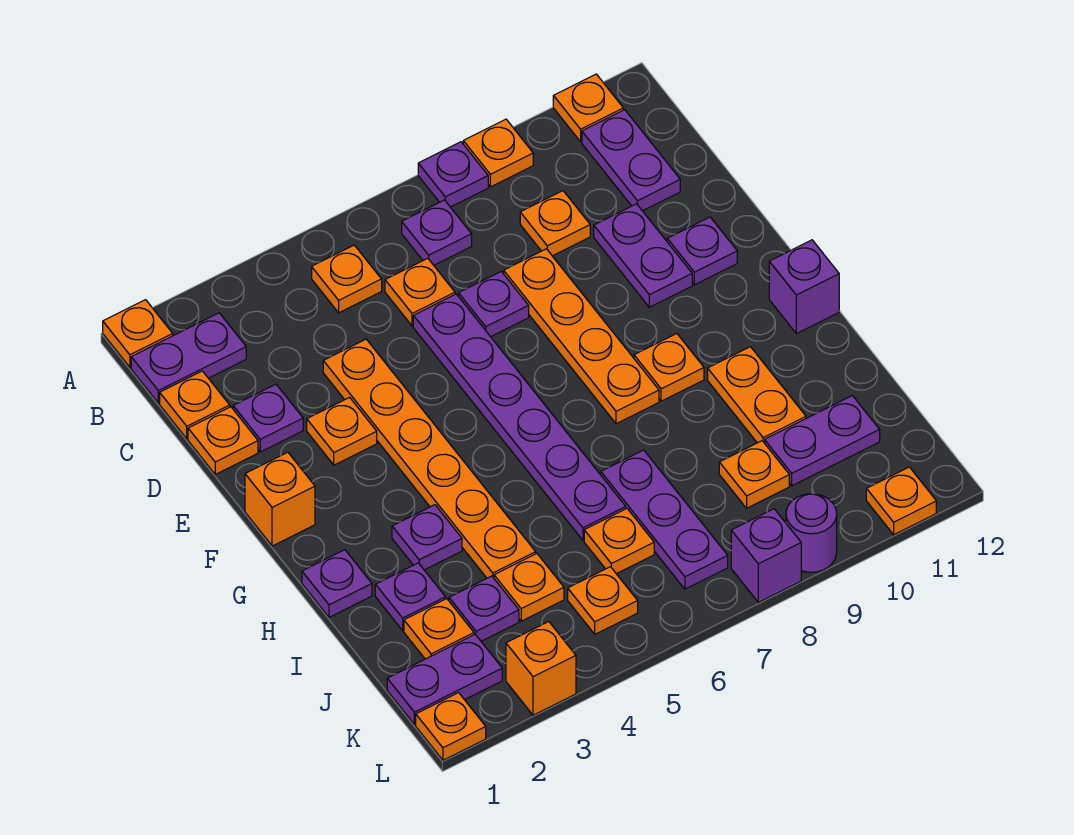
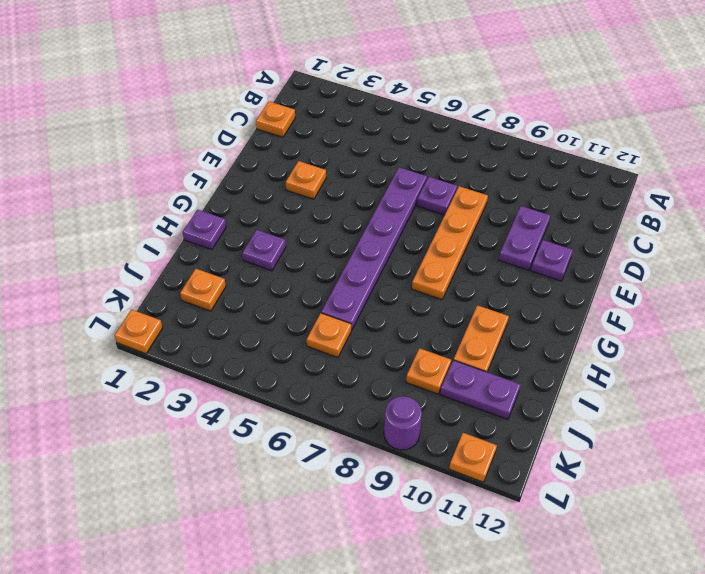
none -> orange 1x1 plate [103,300,173,367]
none -> purple 1x1 plate [418,142,488,207]
none -> orange 1x1 plate [463,119,533,187]
none -> orange 1x1 plate [553,74,623,142]

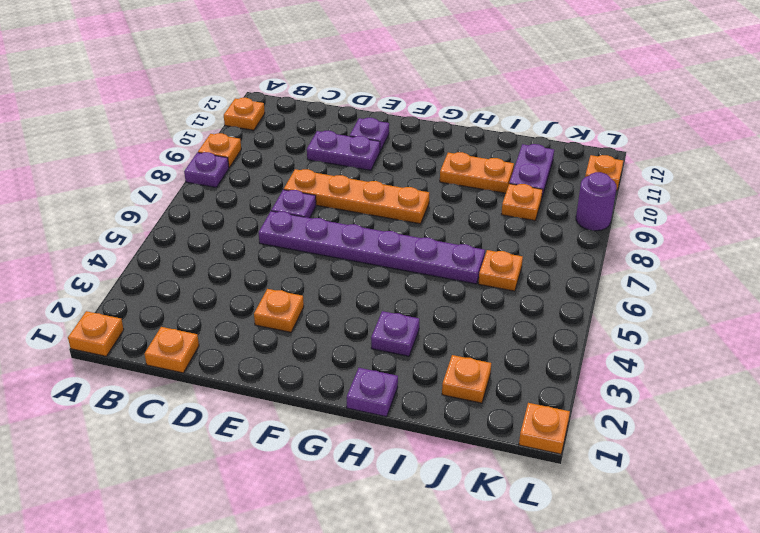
none -> purple 1x2 plate [131,313,246,403]
none -> orange 1x1 plate [312,245,382,313]
none -> purple 1x1 plate [402,200,472,265]
none -> purple 1x2 plate [582,110,680,211]

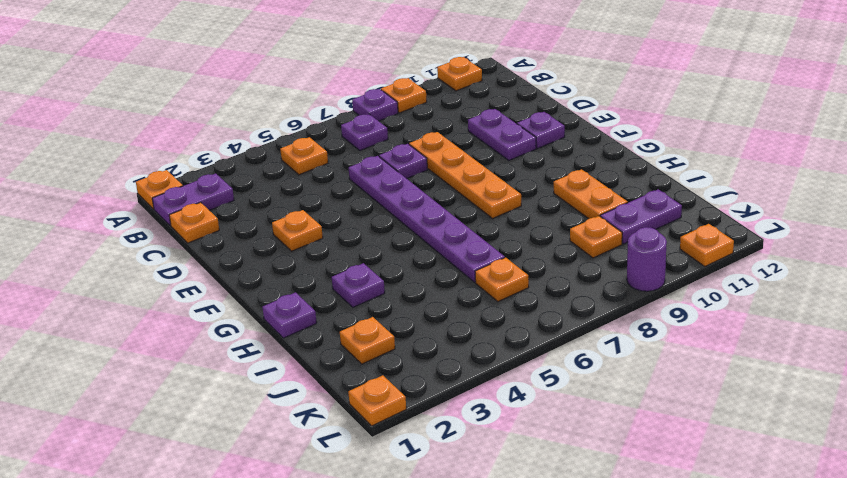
none -> purple 1x2 plate [582,110,680,211]
none -> orange 1x1 plate [385,258,455,326]
none -> orange 1x1 plate [520,191,590,256]
none -> orange 1x1 plate [188,407,258,474]

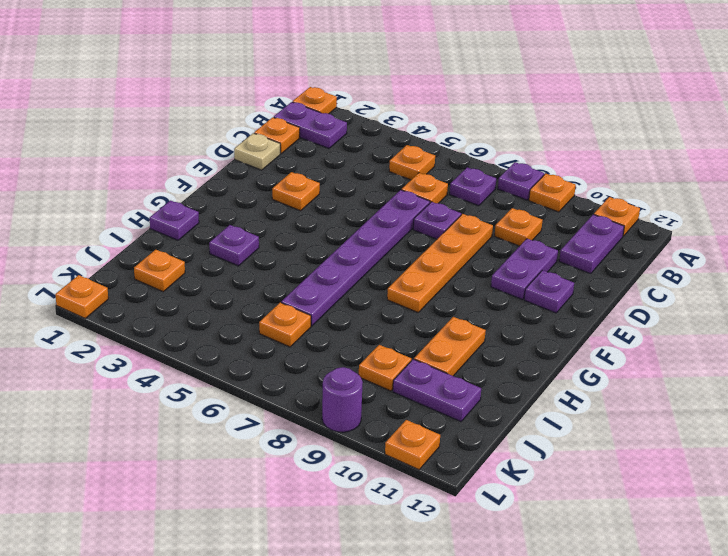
tan 1x1 plate [234,133,280,170] -> orange 1x1 plate [188,407,258,474]
none -> purple 1x1 plate [233,384,303,452]
none -> orange 1x6 plate [323,339,536,578]
none -> orange 1x1 brick [245,452,315,546]
none -> orange 1x1 plate [634,334,704,401]

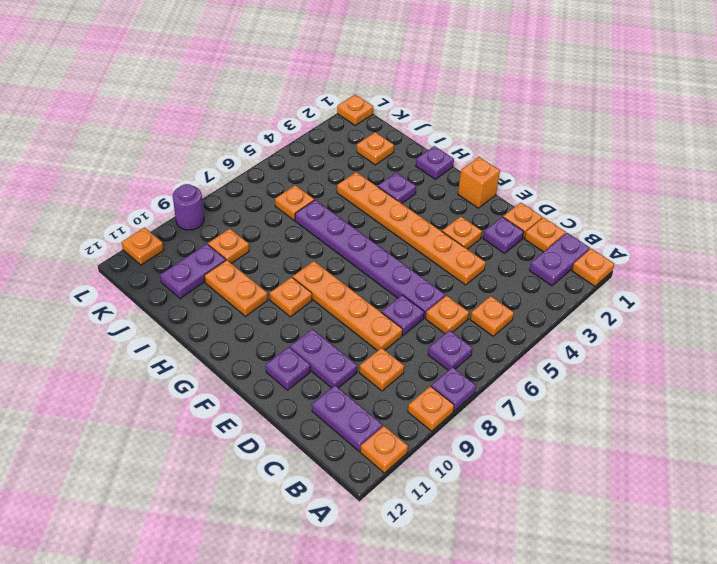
none -> purple 1x1 brick [769,240,839,334]
none -> purple 1x1 plate [375,563,445,630]
none -> purple 1x3 plate [601,450,728,589]
none -> purple 1x1 plate [449,576,519,641]

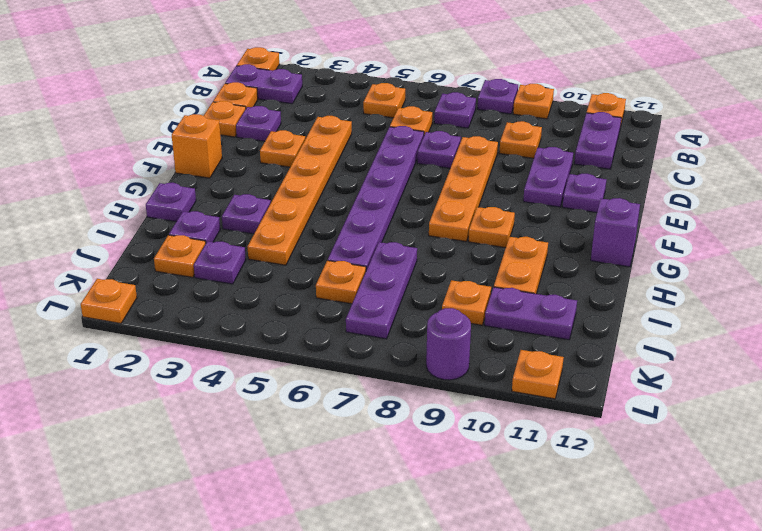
none -> orange 1x1 plate [494,554,564,621]
none -> purple 1x2 plate [387,634,502,725]
none -> orange 1x1 plate [568,567,638,634]
none -> orange 1x1 brick [506,622,576,715]

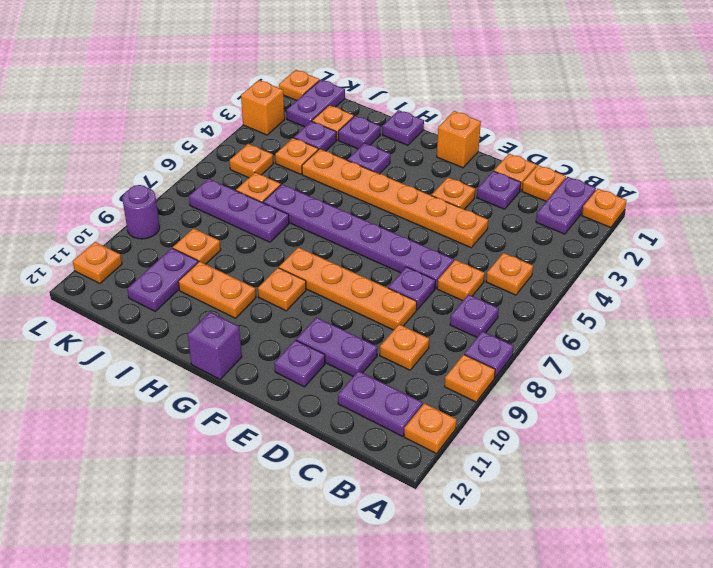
none -> purple 1x1 brick [731,509,801,602]

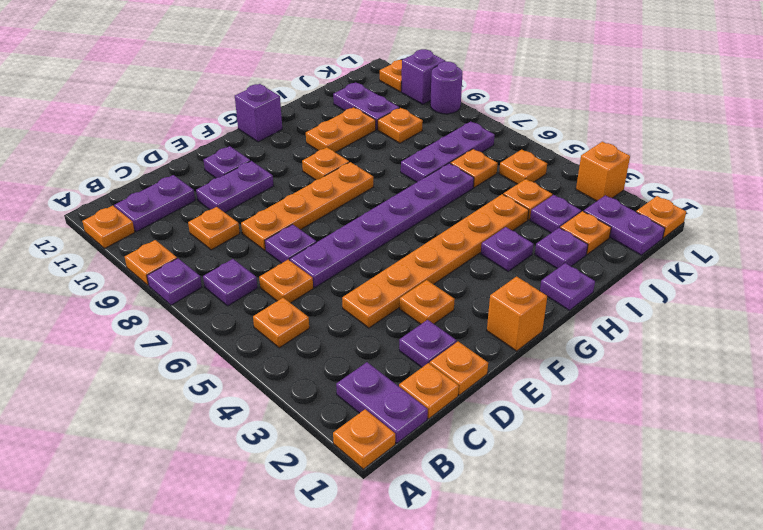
purple 1x1 brick [401,49,445,104] -> purple 1x1 brick moved to [731,509,801,602]

